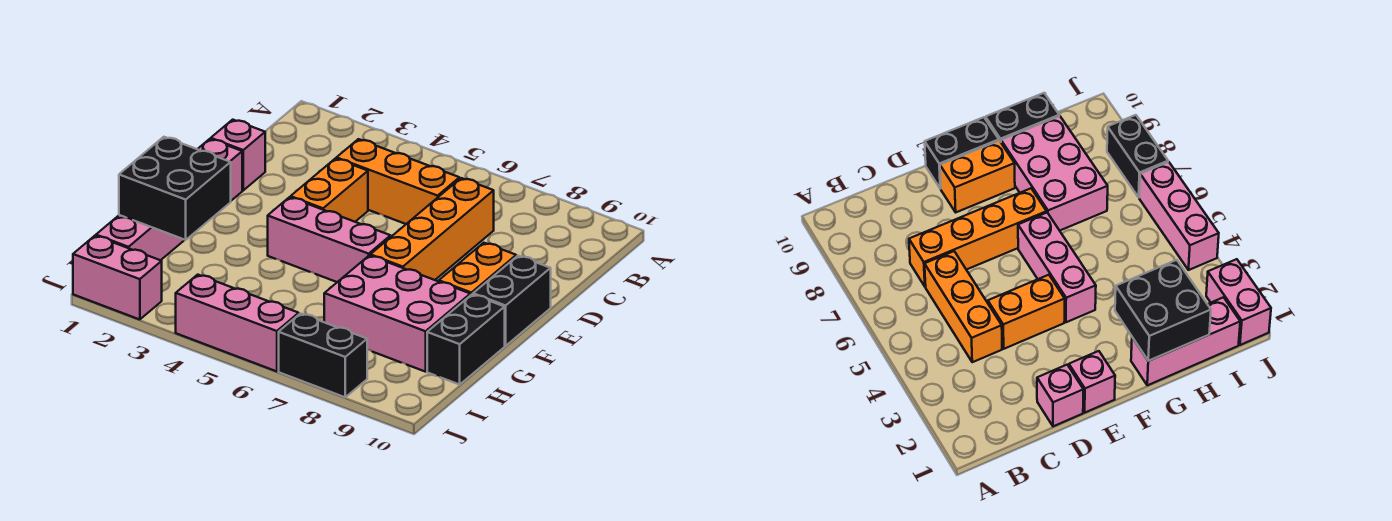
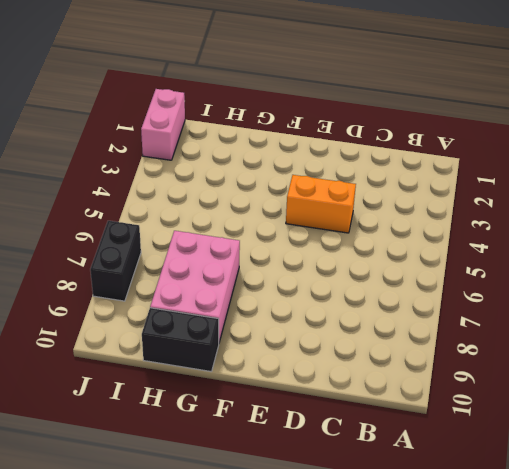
none -> orange 1x3 brick [336,139,459,224]
none -> orange 1x4 brick [370,178,494,280]
none -> pink 1x1 brick [211,120,265,190]

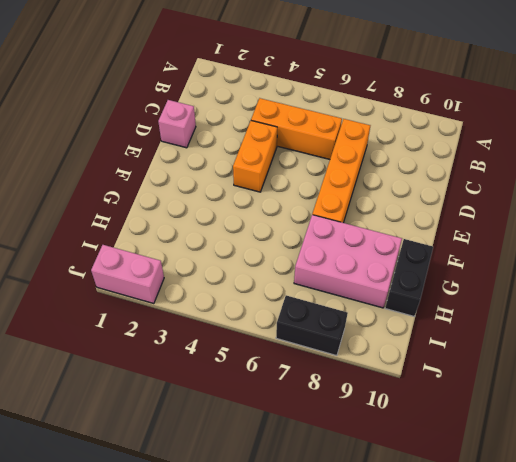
none -> pink 1x1 brick [198,139,242,201]
none -> orange 1x2 brick [439,243,516,295]
none -> black 1x2 brick [473,256,551,346]

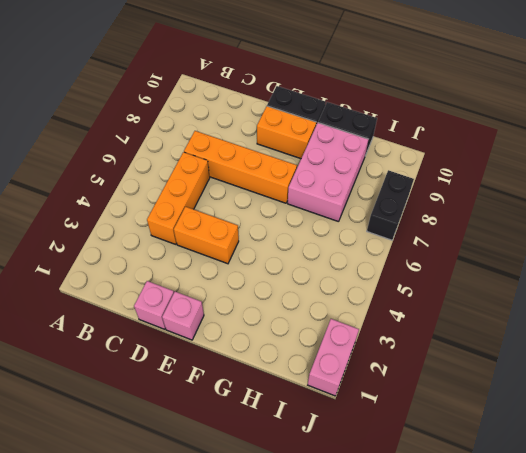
none -> pink 1x3 brick [268,197,391,282]
none -> pink 1x3 brick [96,215,184,260]
none -> pink 1x3 brick [176,275,299,371]

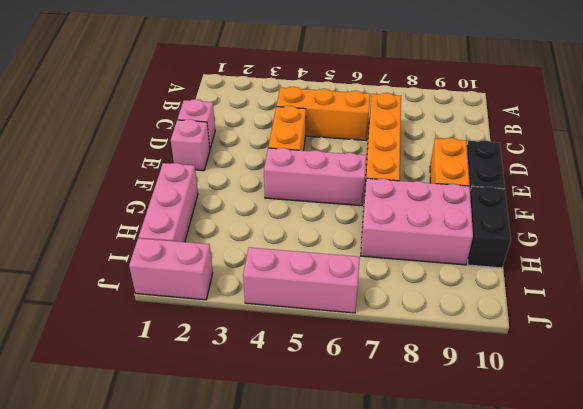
none -> black 1x2 brick [279,314,367,397]
none -> black 2x2 brick [119,137,231,240]

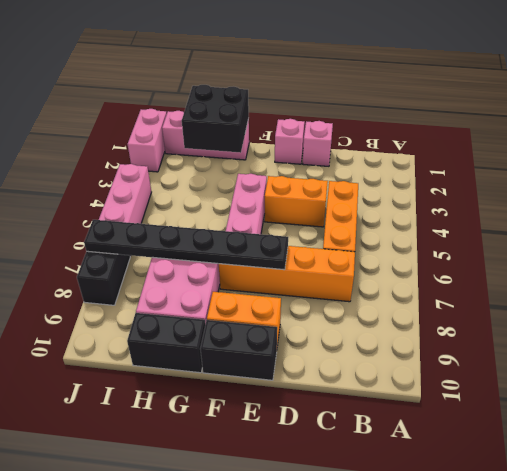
black 1x6 plate [84,220,288,270] -> none

